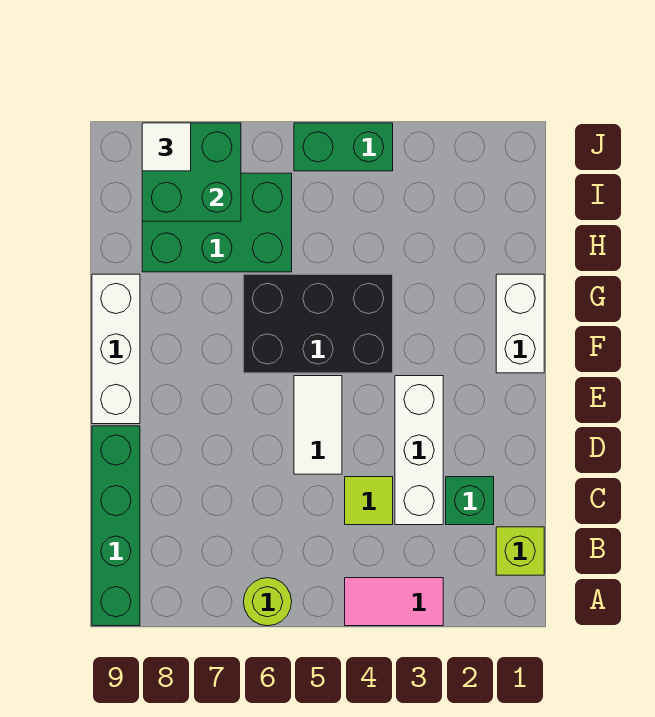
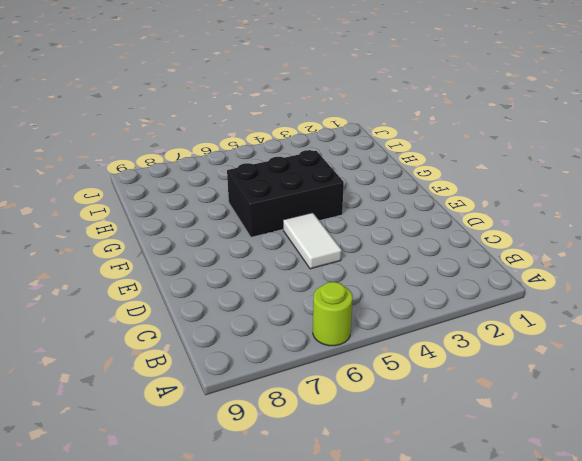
none -> pink 1x2 tile [345,578,443,626]
none -> green 1x4 brick [92,426,140,626]
none -> lime 1x1 brick [496,527,544,575]

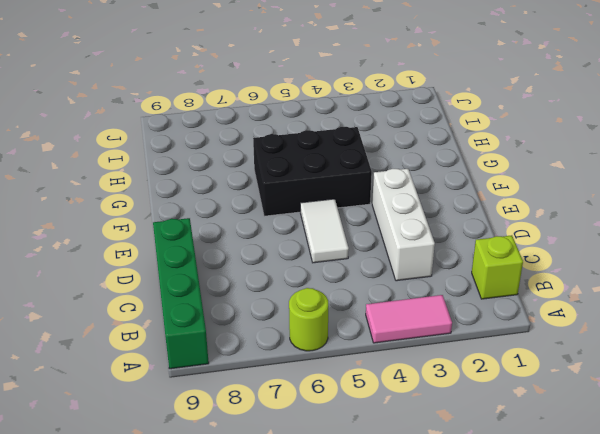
none -> green 1x1 brick [446,477,494,525]
none -> lime 1x1 tile [345,477,393,525]
none -> white 1x3 brick [92,274,140,424]

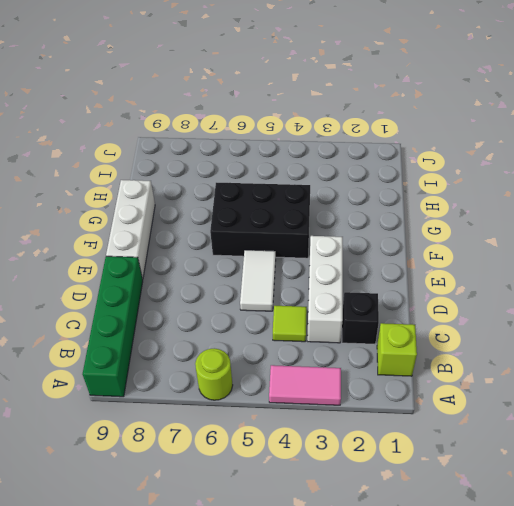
black 1x1 brick [342,292,379,344] -> green 1x1 brick [446,477,494,525]
none -> white 1x2 brick [496,274,544,373]
none -> green 2x3 brick [142,173,292,272]
none -> green 1x2 brick [294,123,393,171]

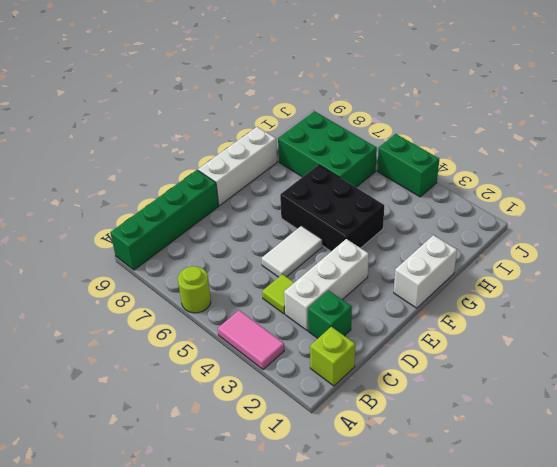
none -> green 2x2 brick [142,123,241,221]
none -> white 1x1 tile [142,123,191,171]

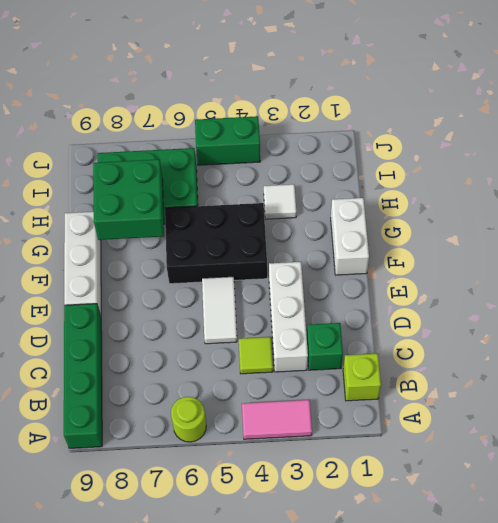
green 2x2 brick [93,159,164,240] -> green 2x2 brick moved to [142,123,241,221]
white 1x1 tile [264,184,296,219] -> white 1x1 tile moved to [142,123,191,171]

